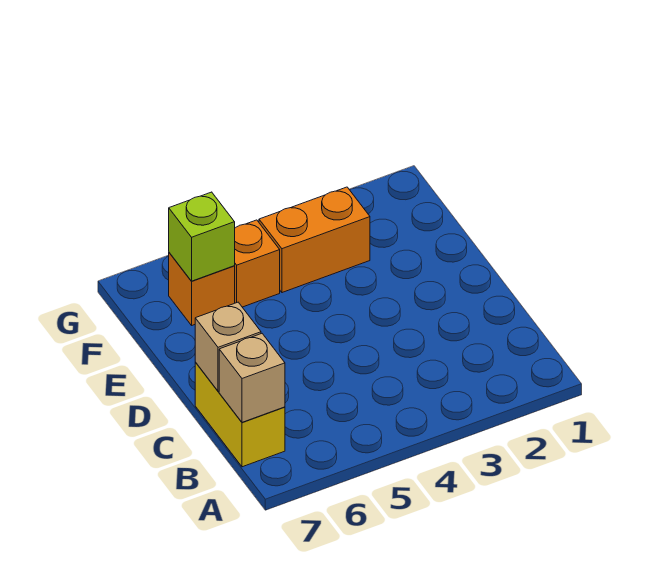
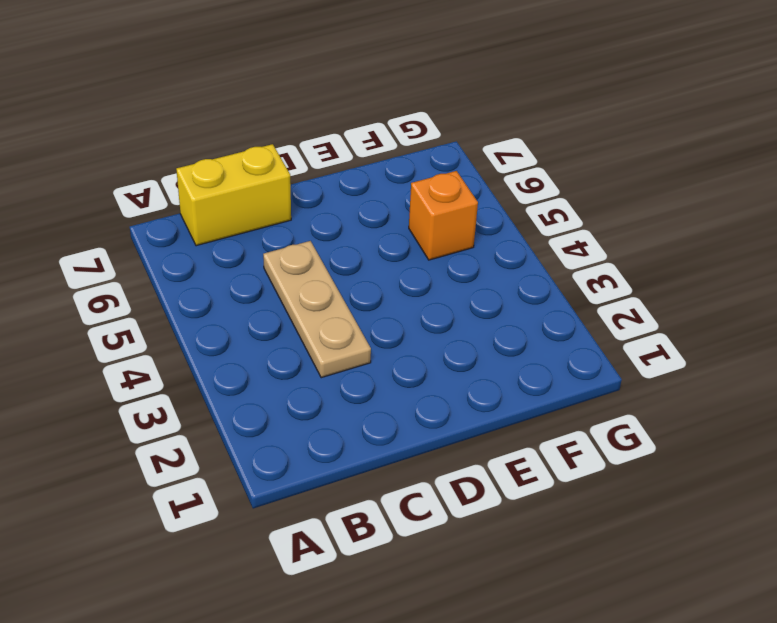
tan 1x3 plate [263,241,371,378] -> none
none -> orange 1x2 brick [259,187,370,293]
none -> orange 1x1 brick [169,253,235,325]

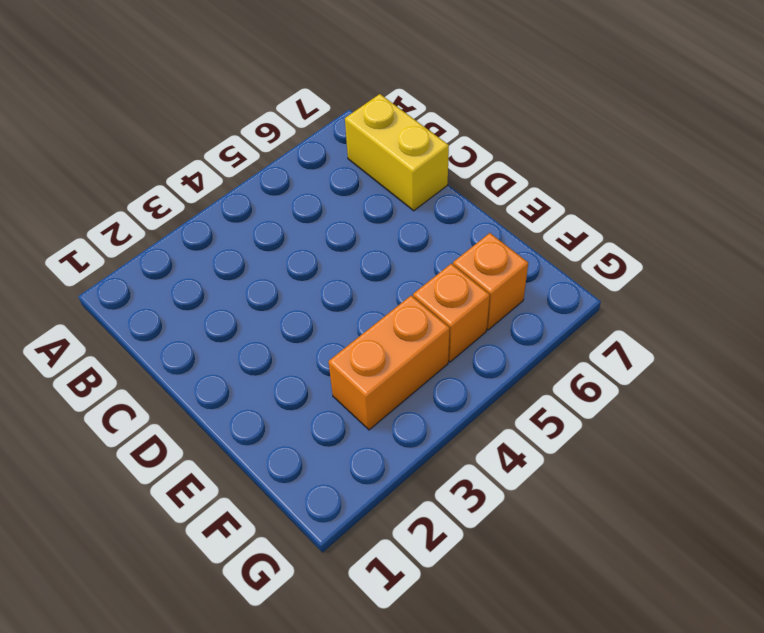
none -> tan 1x1 brick [219,334,285,422]
none -> tan 1x1 brick [195,302,261,391]

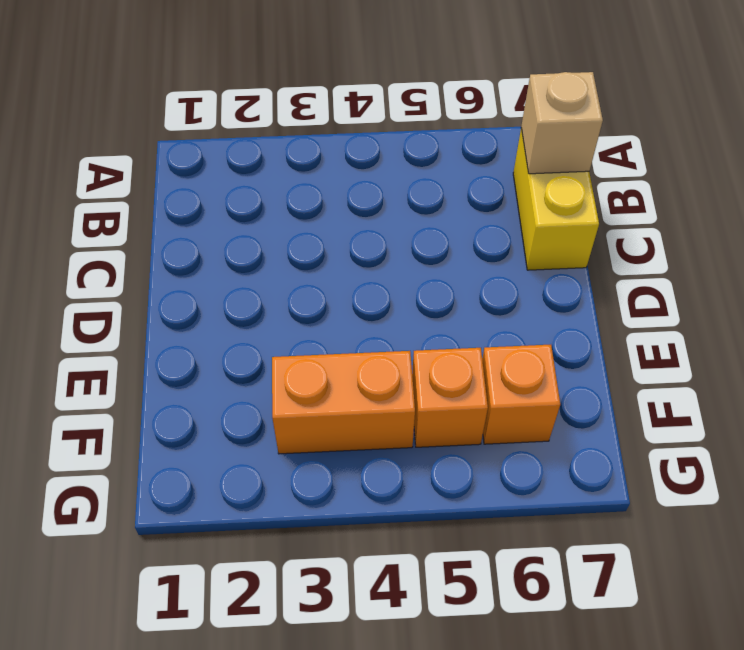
none -> tan 1x1 brick [195,302,261,391]
none -> lime 1x1 brick [169,192,235,281]

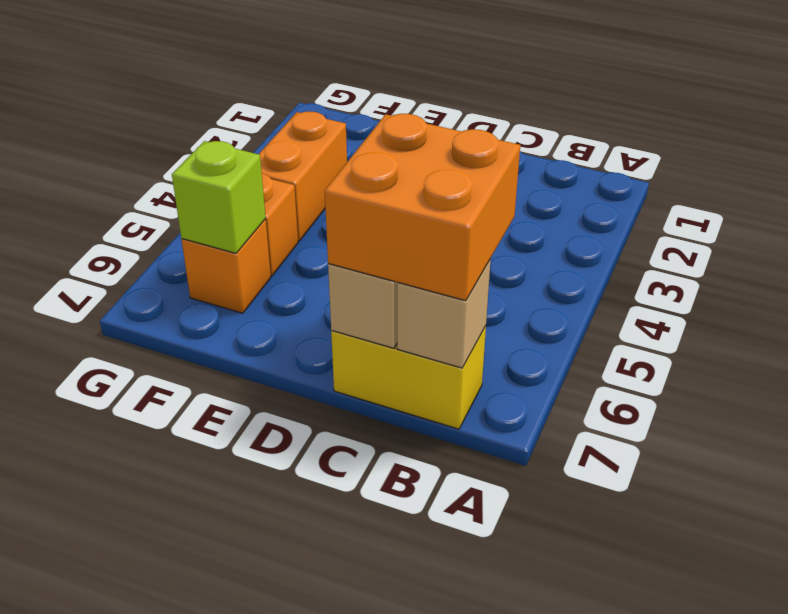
orange 2x2 brick [325,114,520,301] -> none

